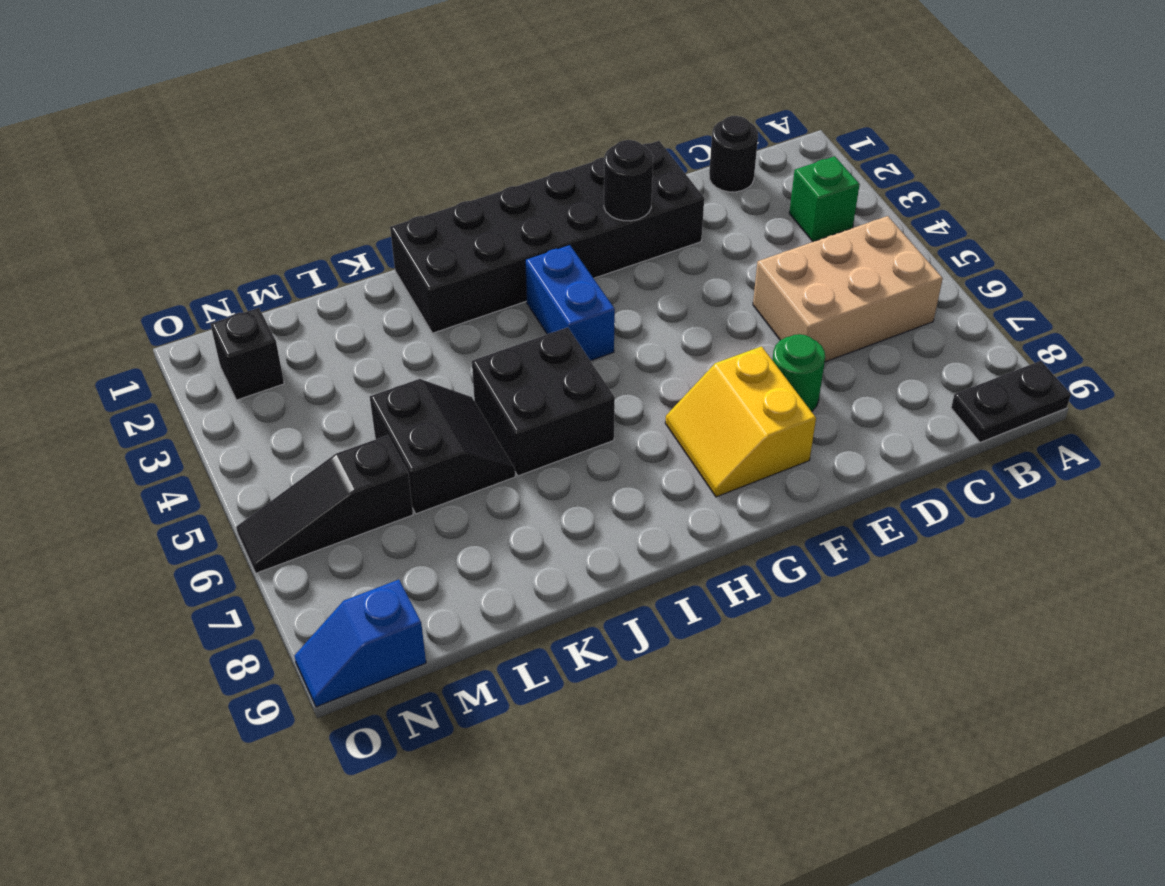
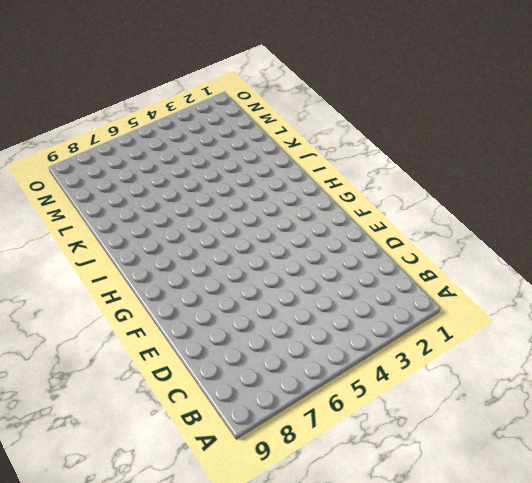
none -> black 1x2 plate [951,361,1071,442]
none -> green 1x1 brick [789,156,860,242]
none -> tan 2x3 brick [753,216,943,362]

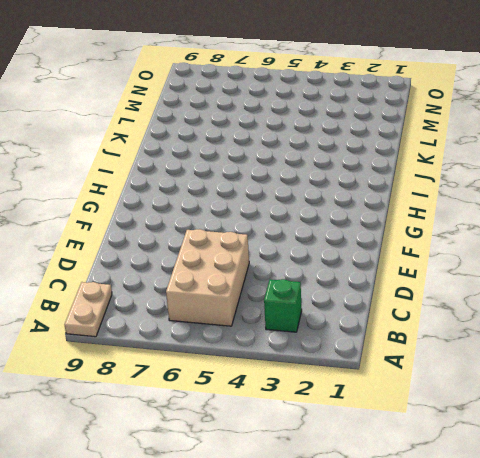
tan 1x2 plate [65,282,112,337] -> black 1x2 plate [951,361,1071,442]
none -> black 1x1 round brick [709,116,758,192]
none -> black 2x6 brick [390,141,704,333]
none -> green 1x1 round brick [772,334,825,412]

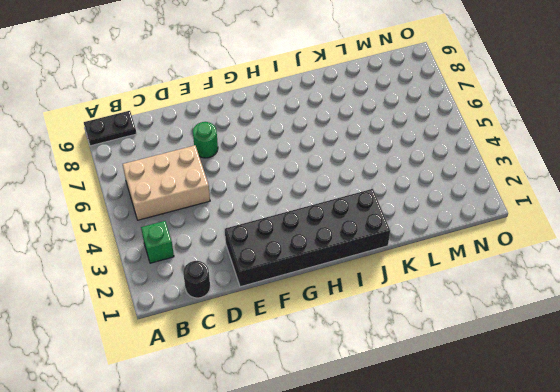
none -> yellow 2x2 slope [665,346,816,497]
none -> blue 1x2 brick [525,245,615,361]
none -> black 2x2 brick [472,327,615,476]

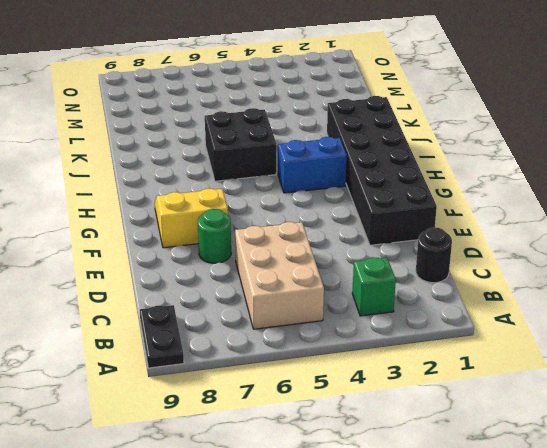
none -> black 2x2 slope [370,379,515,514]
none -> black 1x3 slope [236,435,413,573]
none -> black 1x1 brick [211,308,284,400]

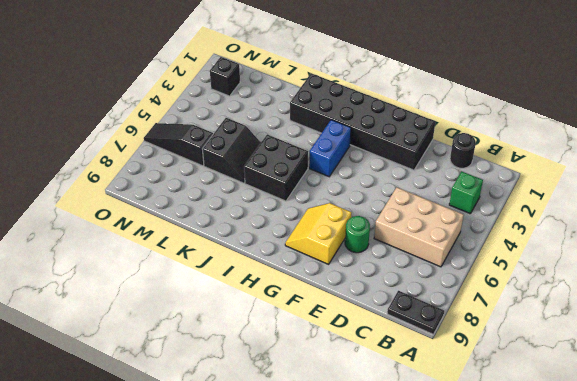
none -> blue 1x2 slope [294,580,426,707]
none -> black 1x1 round brick [604,140,653,221]

